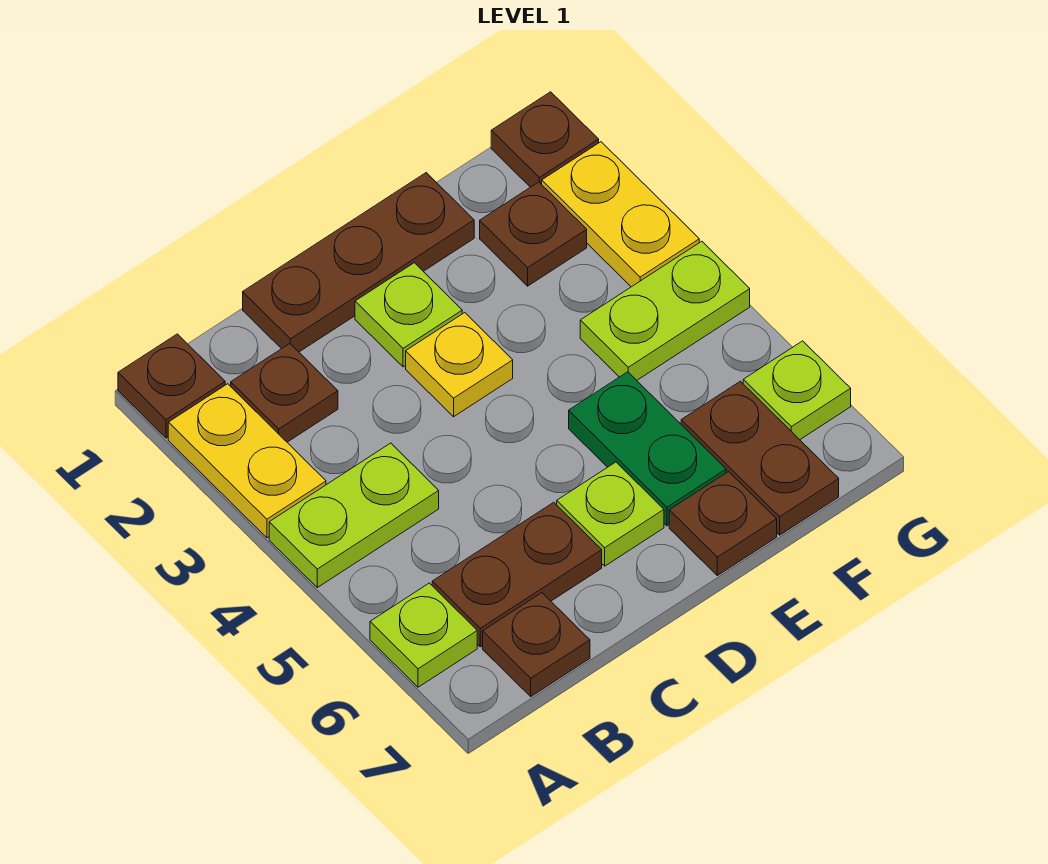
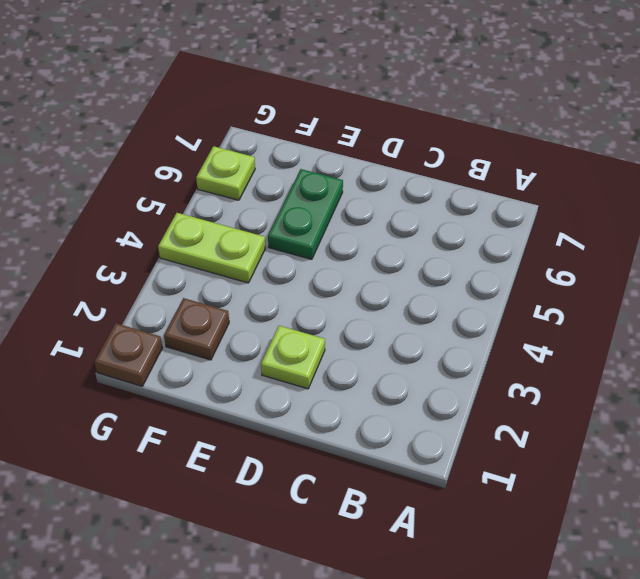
none -> brown 1x1 plate [118,334,225,438]
none -> yellow 1x2 plate [168,384,326,538]
none -> lime 1x2 plate [269,443,439,587]

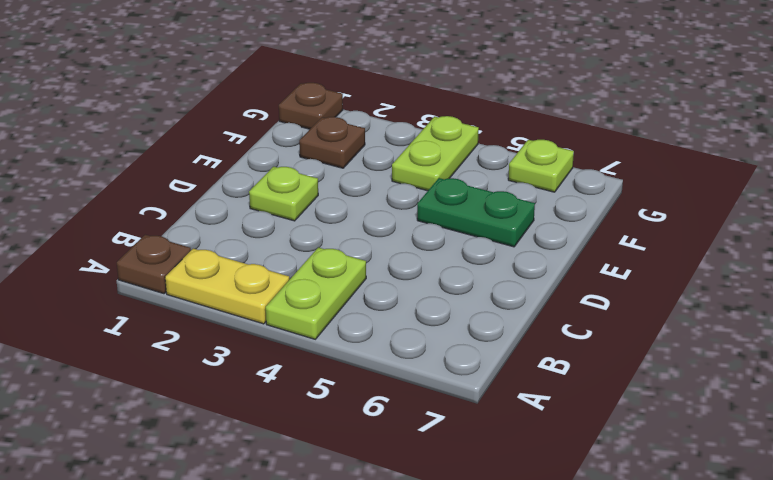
none -> lime 1x1 plate [370,583,477,687]
none -> brown 1x1 plate [231,344,338,442]
none -> brown 1x2 plate [432,502,602,647]

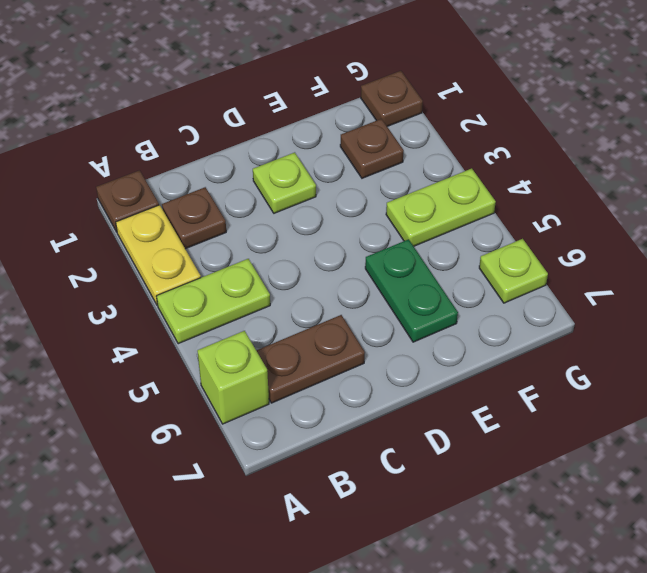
lime 1x1 brick [197,331,269,424] -> lime 1x1 plate [370,583,477,687]
none -> brown 1x1 plate [483,593,590,697]
none -> brown 1x3 plate [243,173,474,352]
none -> yellow 1x1 plate [406,313,513,417]

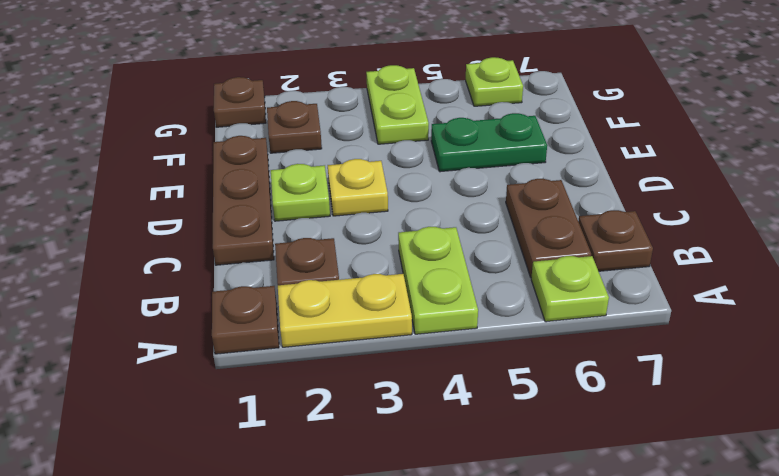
none -> lime 1x1 plate [557,462,664,566]
none -> brown 1x1 plate [669,472,777,576]
none -> brown 1x2 plate [681,381,839,535]

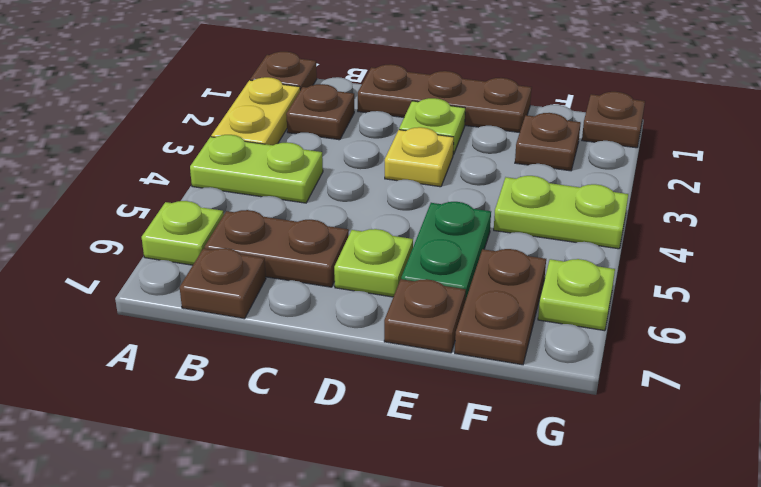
none -> yellow 1x2 plate [542,142,699,287]

